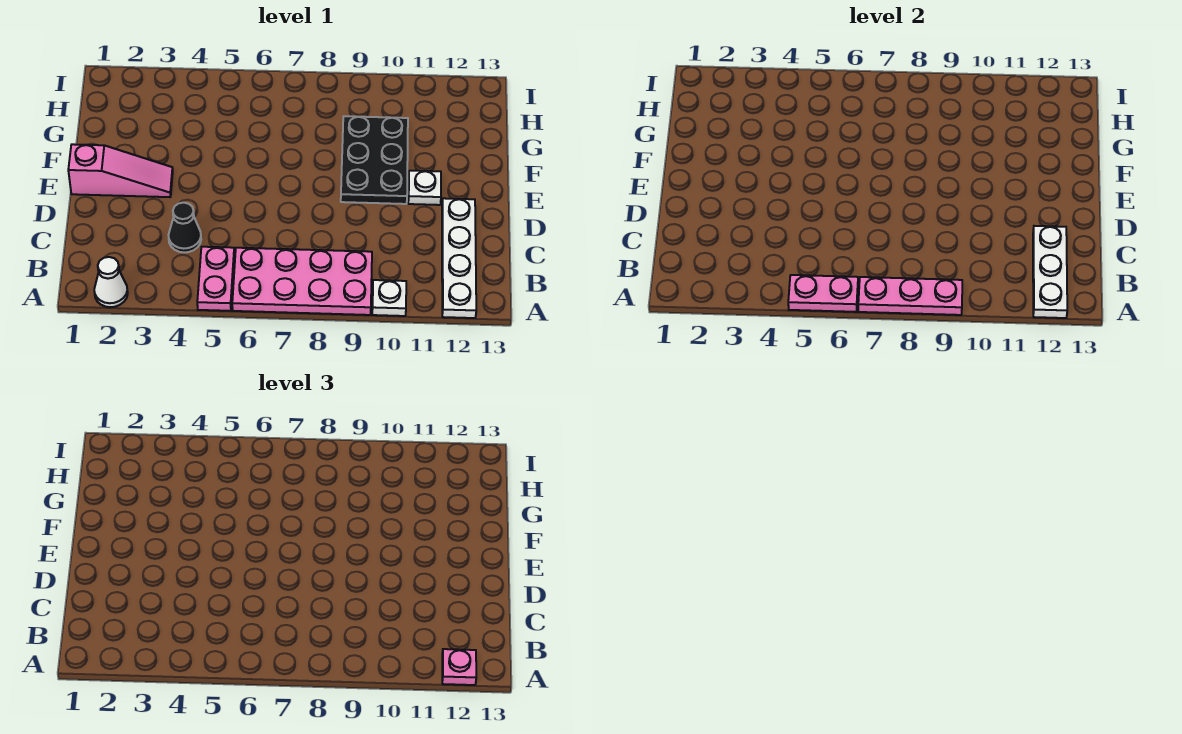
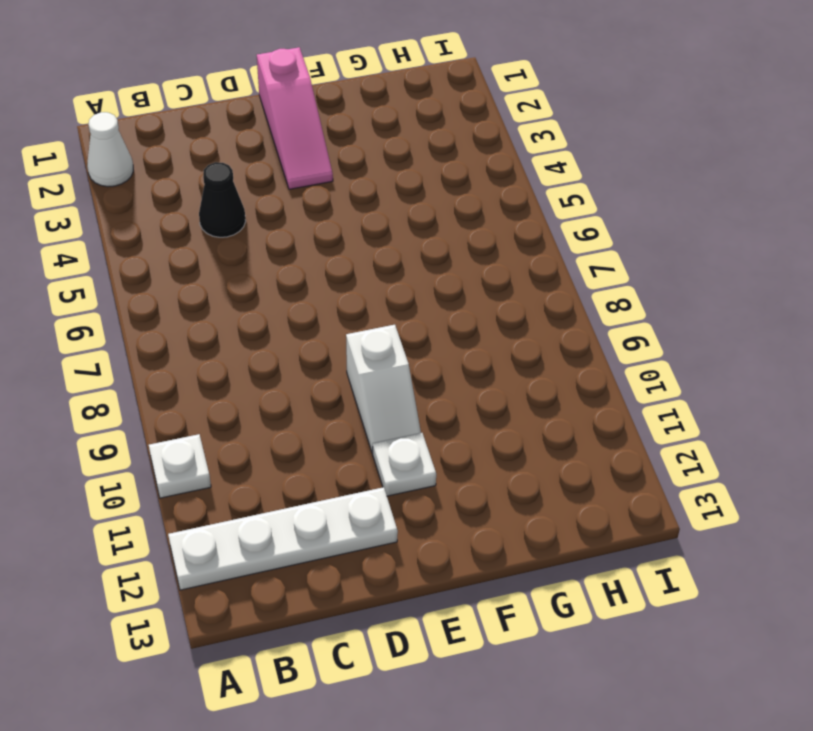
white 1x2 slope [346,325,421,453] -> black 2x3 plate [341,116,408,204]
none -> pink 1x2 plate [197,247,234,311]
none -> pink 2x4 plate [232,248,372,315]
none -> pink 1x2 plate [788,275,858,312]

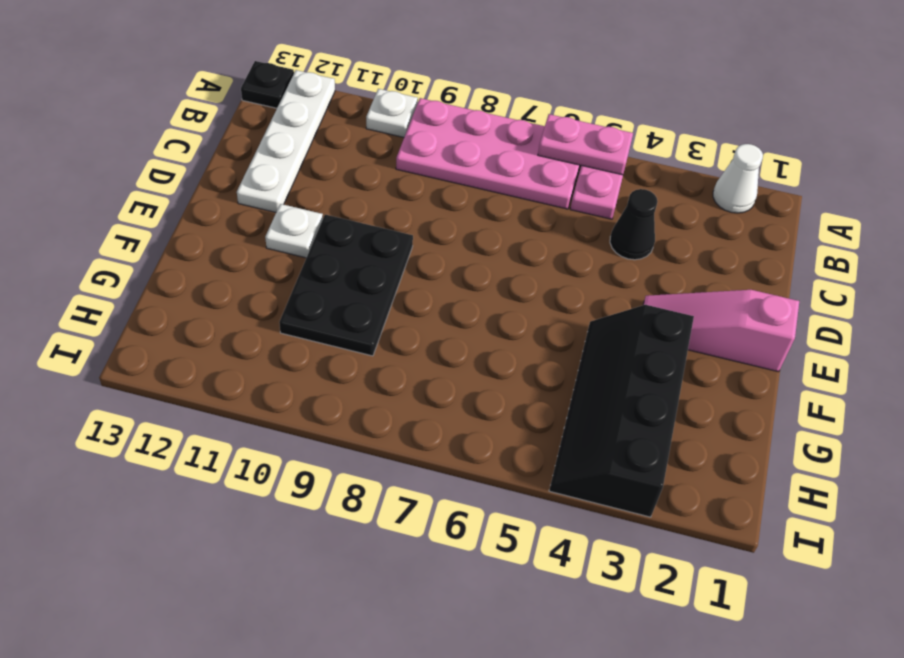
black 1x1 plate [241,61,294,108] -> none
black 2x4 slope [549,305,694,517] -> none
none -> pink 1x3 plate [858,277,962,315]
none -> white 1x3 plate [1033,226,1067,318]
none -> pink 1x1 plate [442,649,476,685]

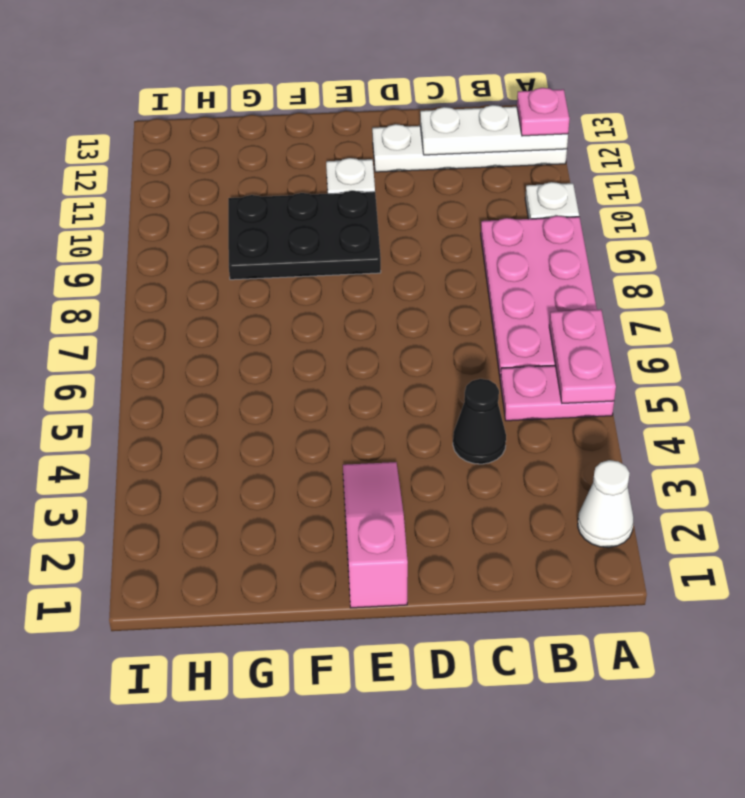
none -> pink 1x3 plate [858,277,962,315]

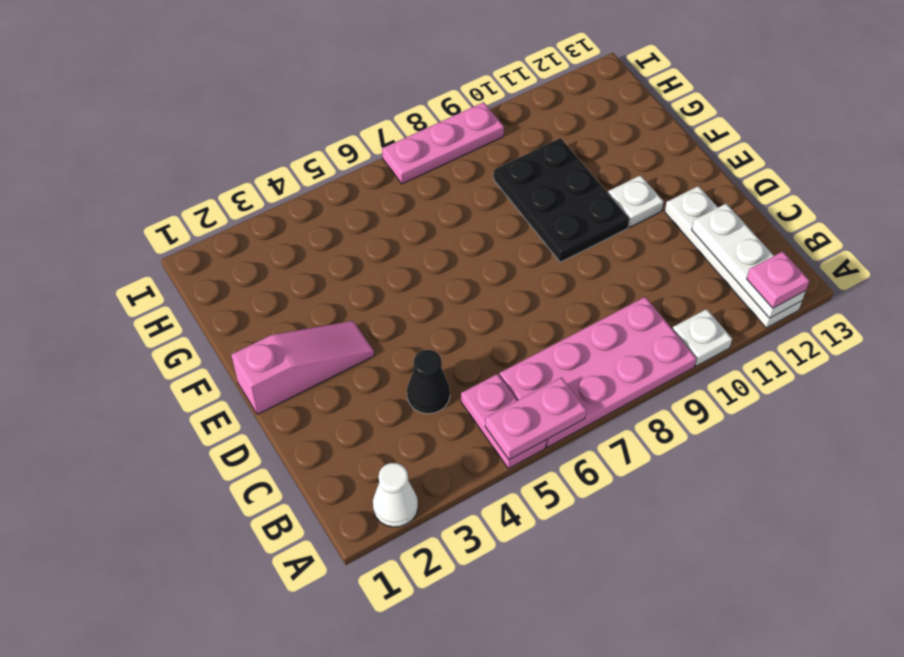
pink 1x3 plate [382,102,504,184] -> pink 1x3 plate moved to [858,277,962,315]

